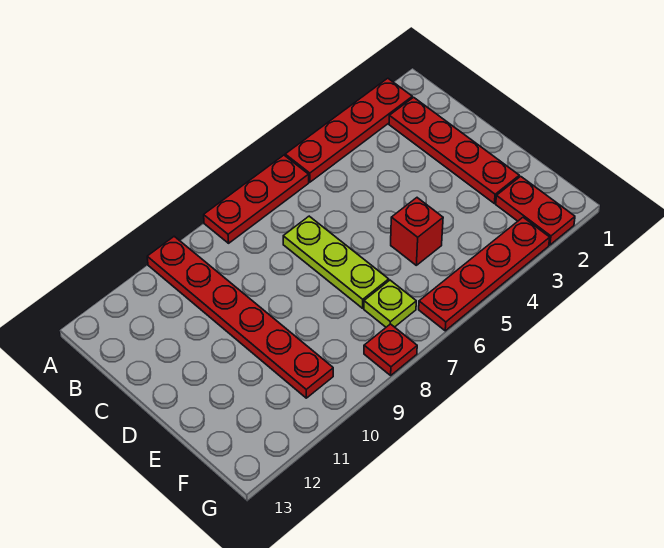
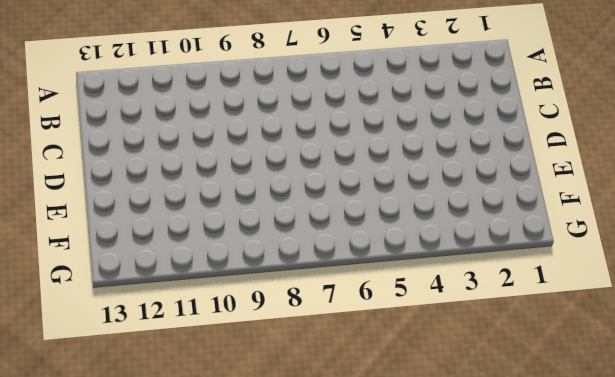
none -> red 1x4 plate [285,78,412,182]
none -> red 1x3 plate [204,155,309,243]

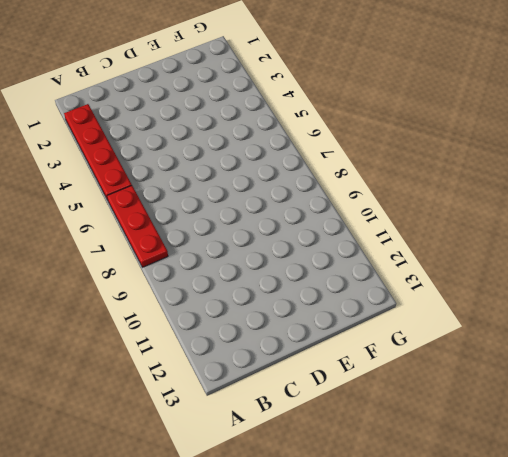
none -> red 1x6 plate [147,236,333,398]
none -> red 1x4 plate [389,97,519,203]

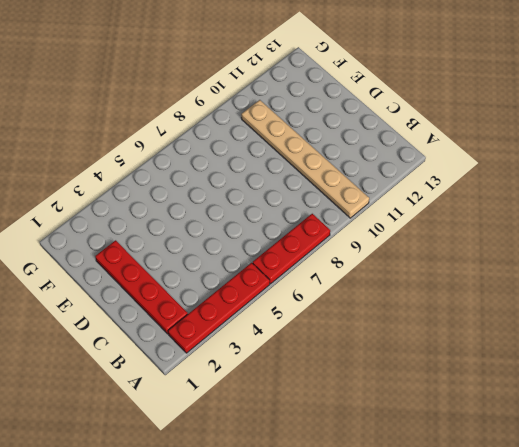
tan 1x6 plate [241,100,369,218] -> red 1x6 plate [147,236,333,398]
none -> lime 1x3 plate [283,216,389,308]
none -> red 1x1 brick [391,198,443,265]

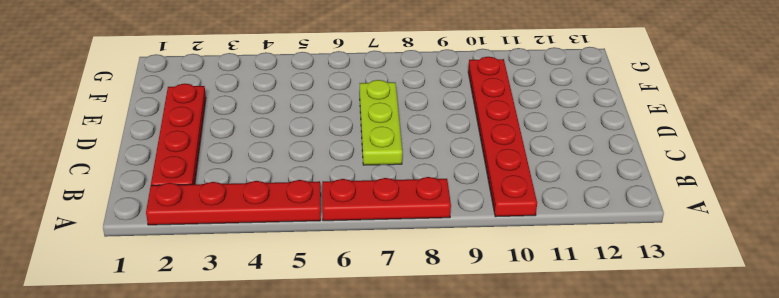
none -> red 1x1 brick [391,198,443,265]
none -> red 1x2 plate [496,176,575,245]

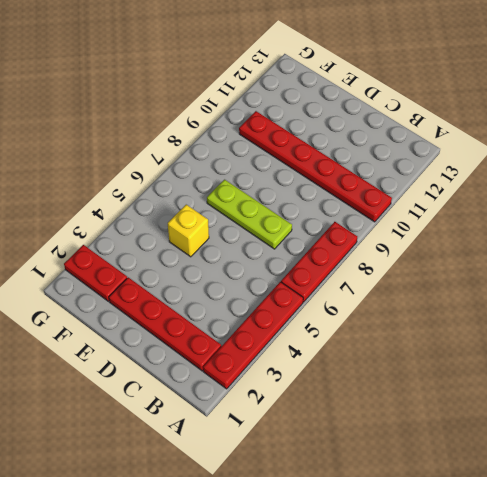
yellow 1x1 brick [168,205,209,257] -> red 1x1 brick [391,198,443,265]
none -> lime 1x1 plate [364,280,416,327]
none -> red 1x4 plate [419,217,550,331]

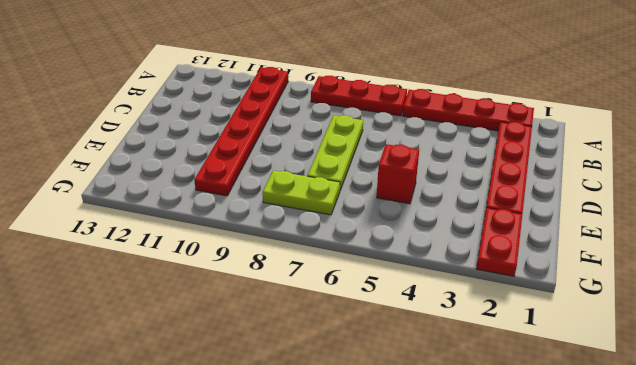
lime 1x2 plate [263,171,340,215] -> lime 1x1 plate [364,280,416,327]
none -> red 1x4 plate [419,217,550,331]
none -> red 1x1 plate [364,324,417,375]

